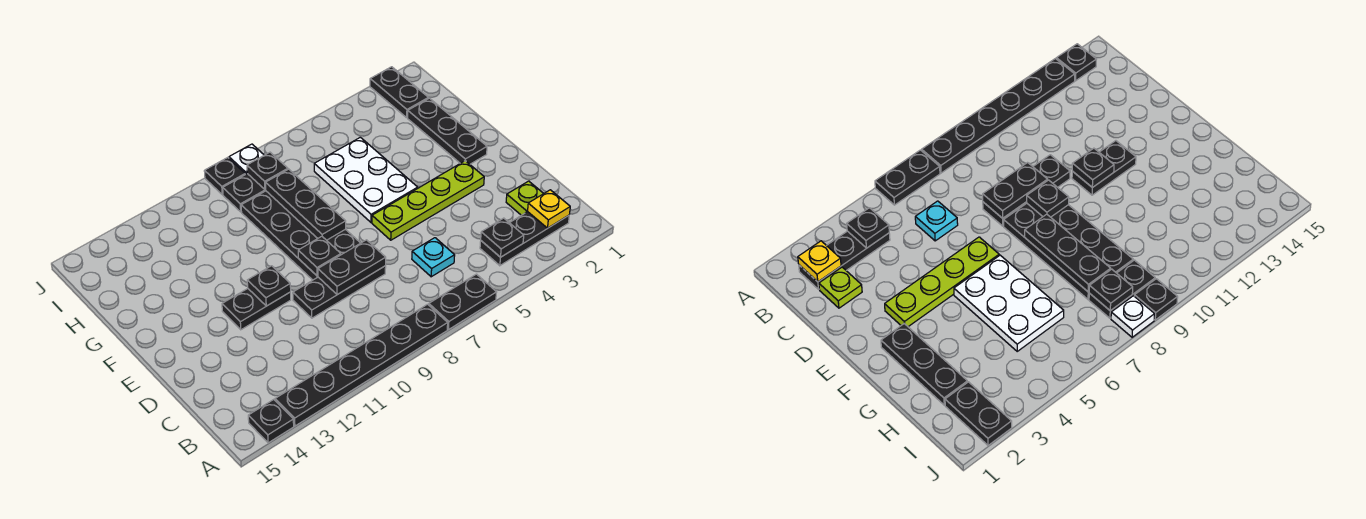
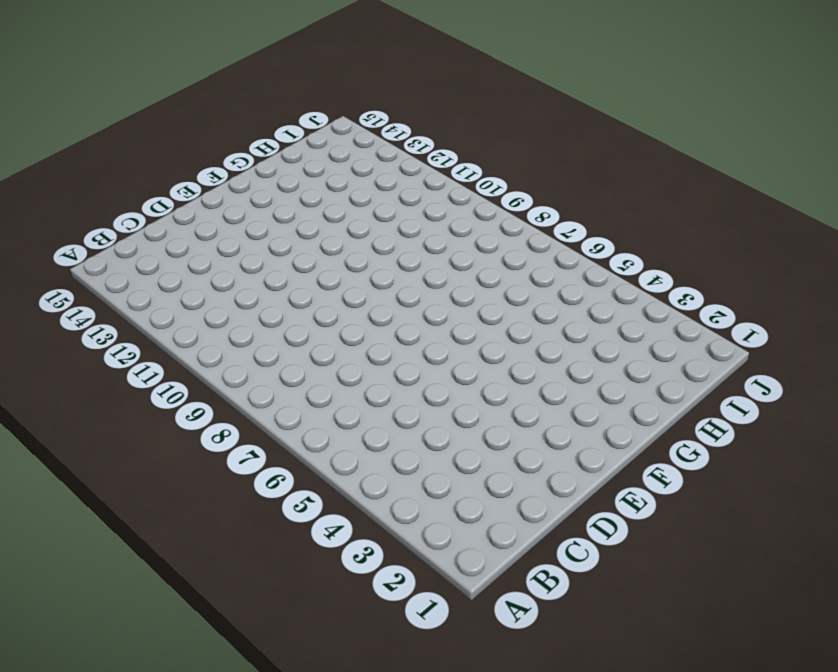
none -> black 1x2 plate [429,274,497,330]
none -> black 1x6 plate [275,304,448,426]
none -> black 1x1 plate [248,399,294,443]

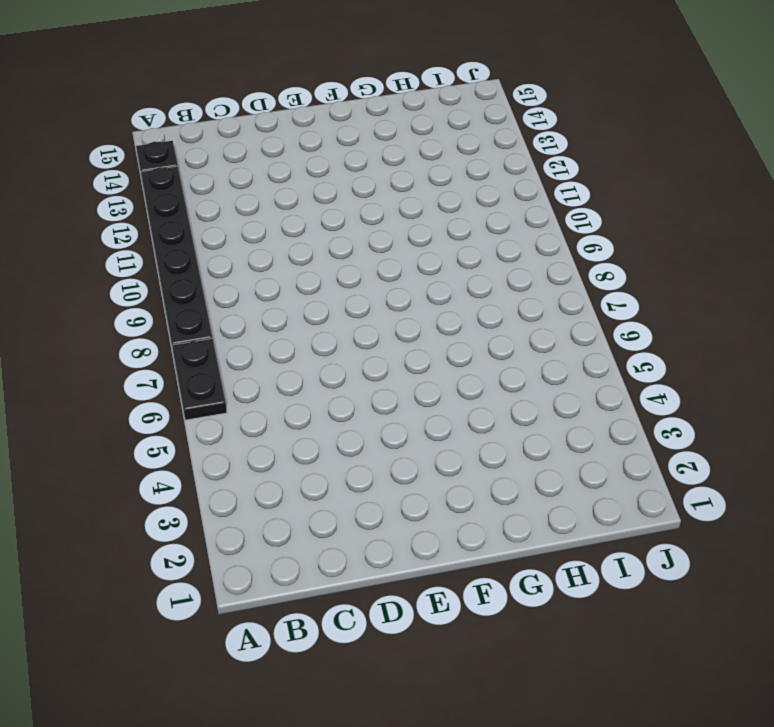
none -> black 1x3 plate [480,212,569,266]
none -> lime 1x1 plate [506,181,544,215]
none -> cyan 1x1 plate [412,238,455,277]

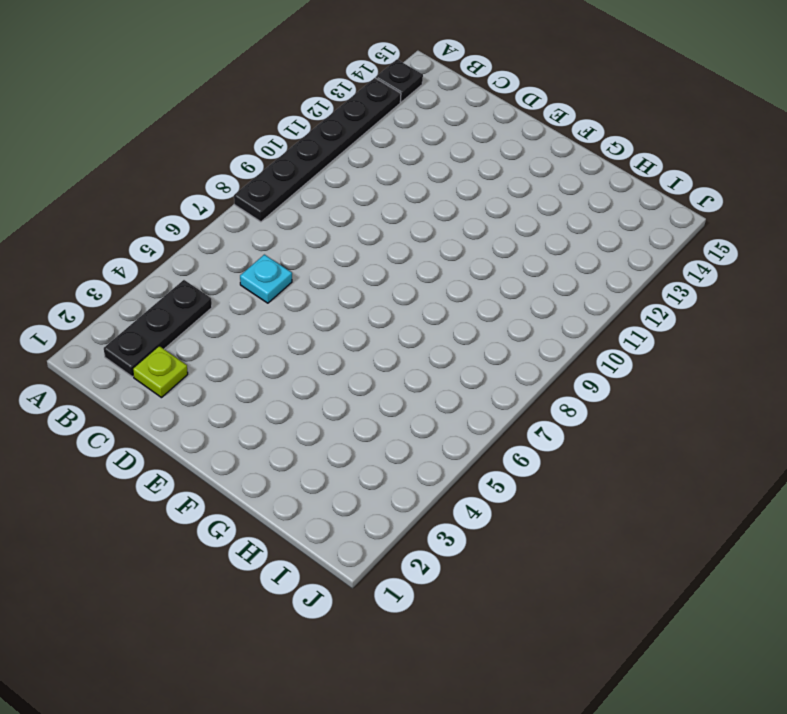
none -> black 1x2 plate [429,274,497,330]
none -> black 1x3 plate [293,266,386,318]
none -> lime 1x4 plate [372,161,484,240]

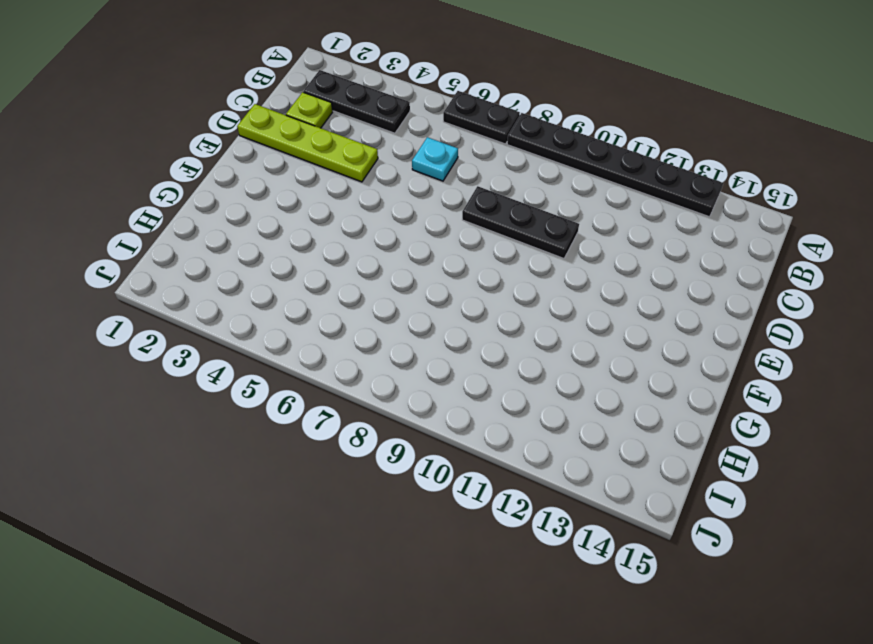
lime 1x4 plate [237,104,378,182] -> lime 1x4 plate moved to [372,161,484,240]
none -> black 1x1 plate [248,399,294,443]
none -> black 2x4 plate [241,191,360,280]
none -> black 1x2 plate [222,289,291,330]

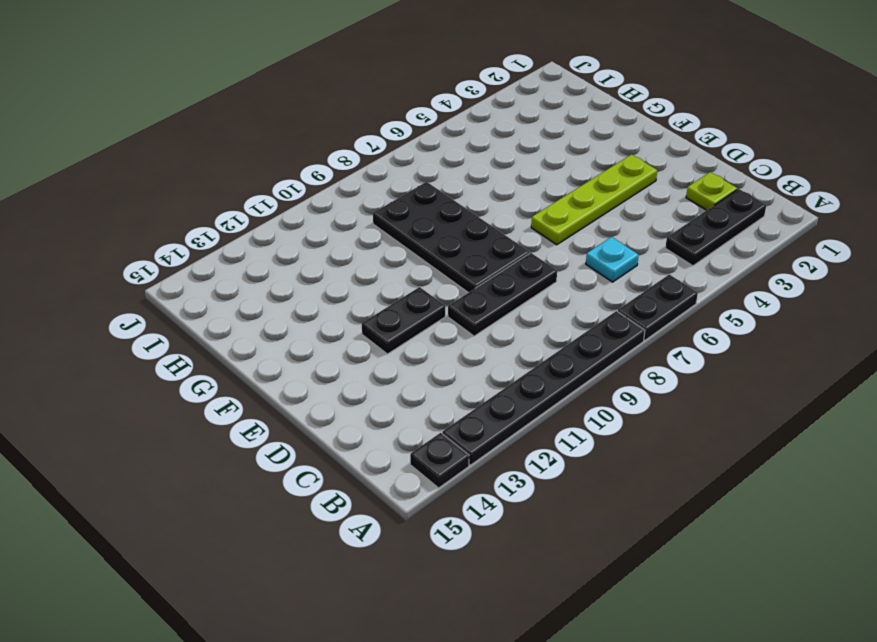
none -> black 1x3 plate [408,98,487,164]
none -> white 2x3 plate [314,137,418,222]
none -> black 1x2 plate [370,67,428,118]

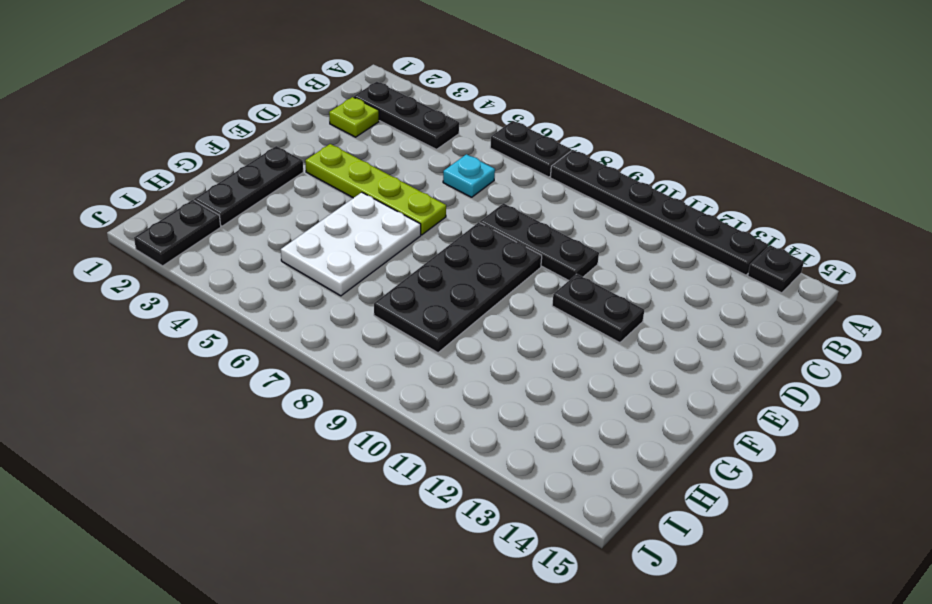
none -> black 1x2 plate [223,174,266,212]
none -> white 1x1 plate [229,144,264,174]
none -> black 1x1 plate [204,157,245,195]

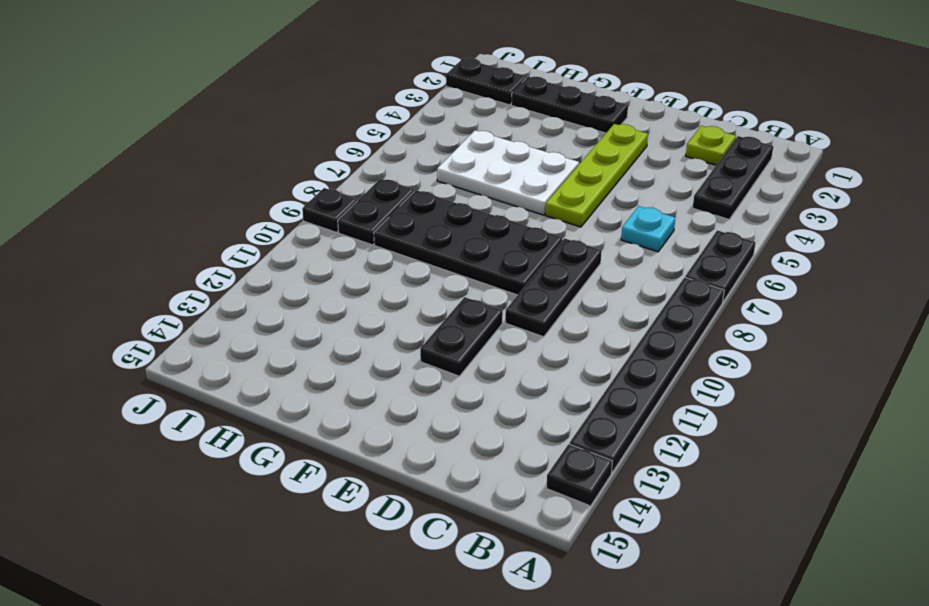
none -> white 1x1 plate [229,144,264,174]
none -> yellow 1x1 plate [528,190,570,228]
none -> black 1x1 plate [481,218,524,257]

